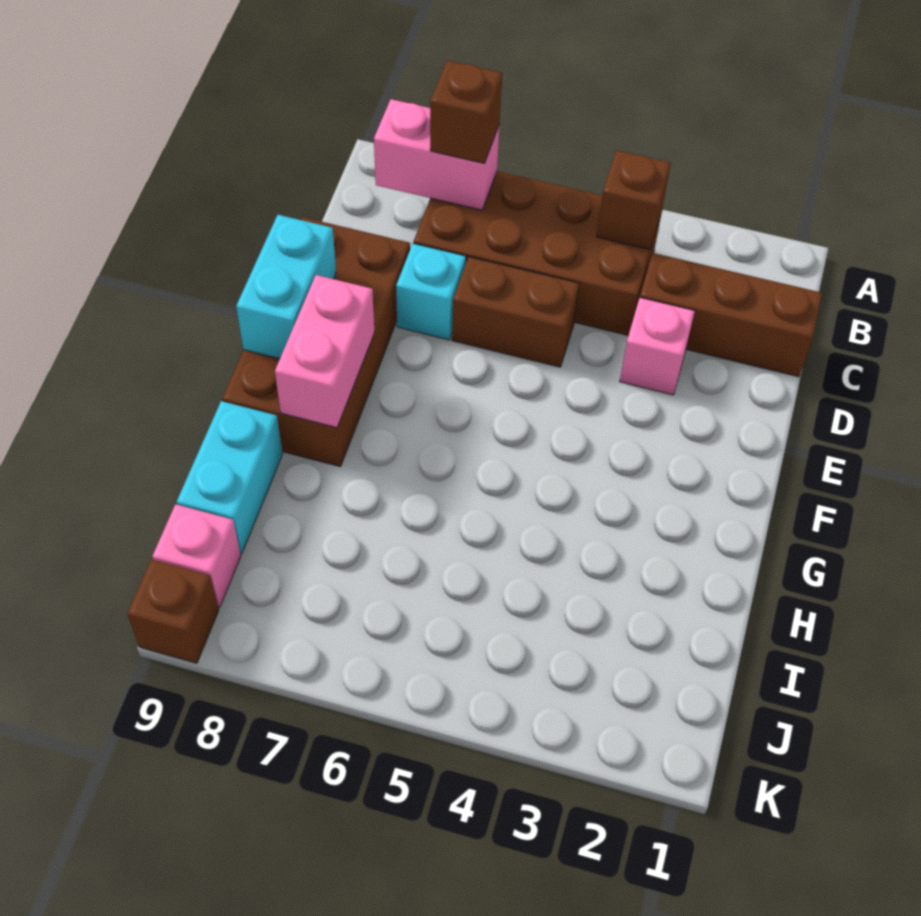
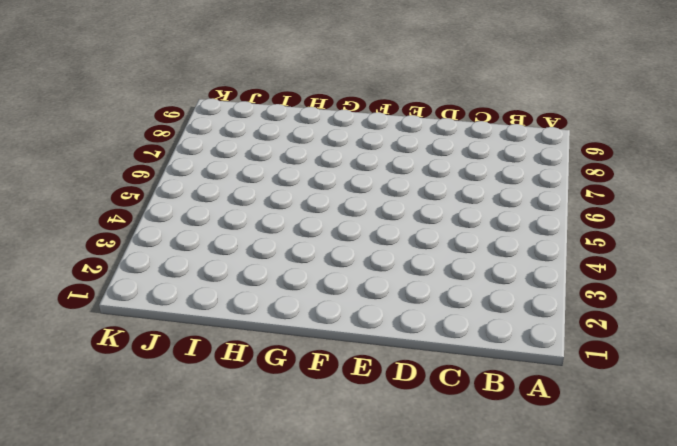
none -> brown 2x4 brick [413,171,662,336]
none -> brown 1x3 brick [640,253,822,377]
none -> pink 1x1 brick [620,298,695,395]

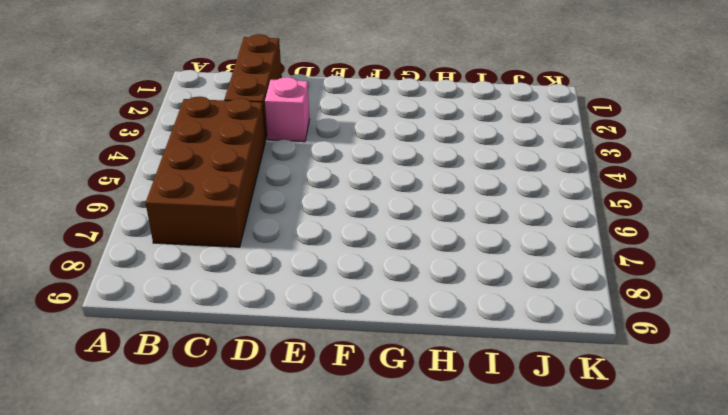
none -> brown 1x2 brick [452,257,579,367]
none -> cyan 1x1 brick [396,244,466,340]
none -> brown 2x4 brick [222,217,410,467]

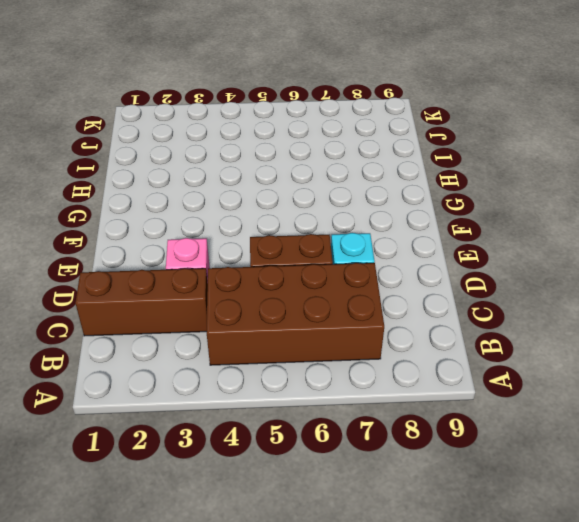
none -> brown 2x4 brick [222,217,410,467]
none -> cyan 1x2 brick [177,401,283,553]
none -> pink 1x1 brick [152,504,241,607]

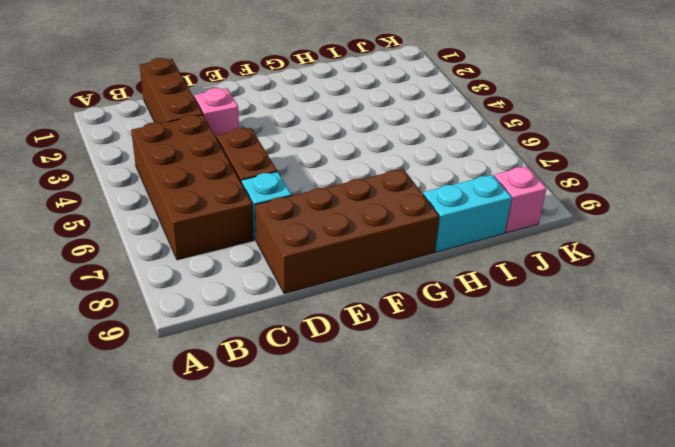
none -> brown 1x1 brick [127,559,219,663]
none -> brown 1x1 brick [597,150,671,249]
none -> pink 1x2 brick [374,99,500,210]

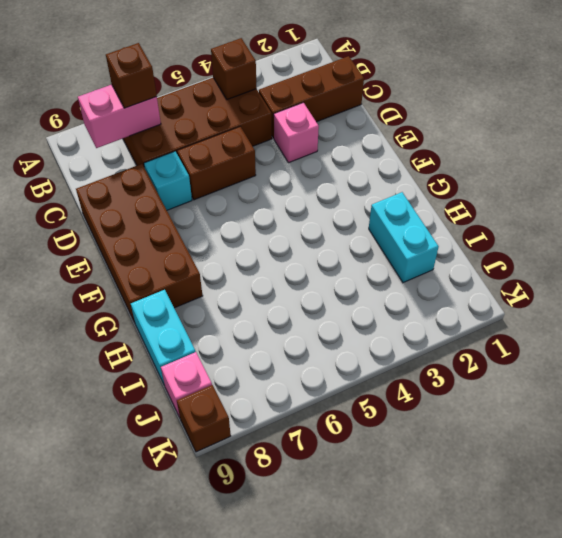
cyan 1x2 brick [369,192,439,283] -> cyan 1x2 brick moved to [236,215,336,359]
none -> pink 1x2 brick [275,275,375,428]

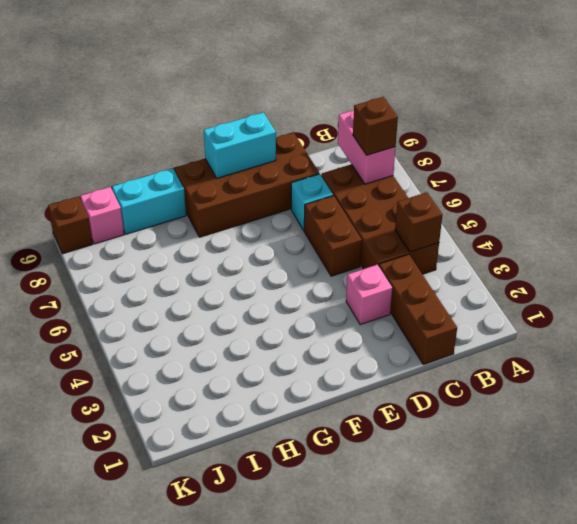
none -> pink 1x2 brick [275,275,375,428]

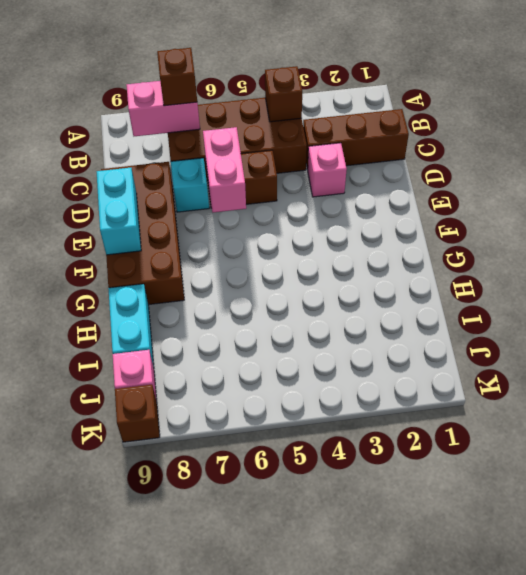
pink 1x2 brick [203,127,246,212] -> pink 1x2 brick moved to [275,275,375,428]

